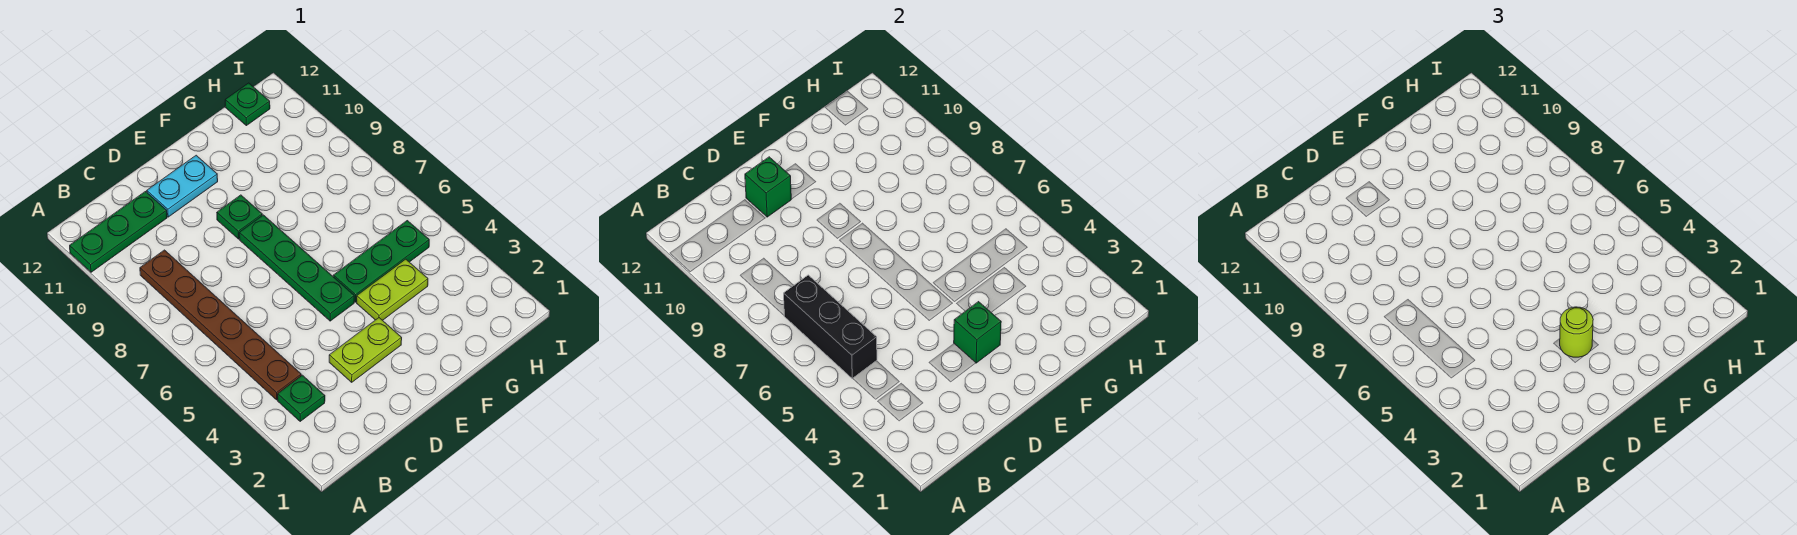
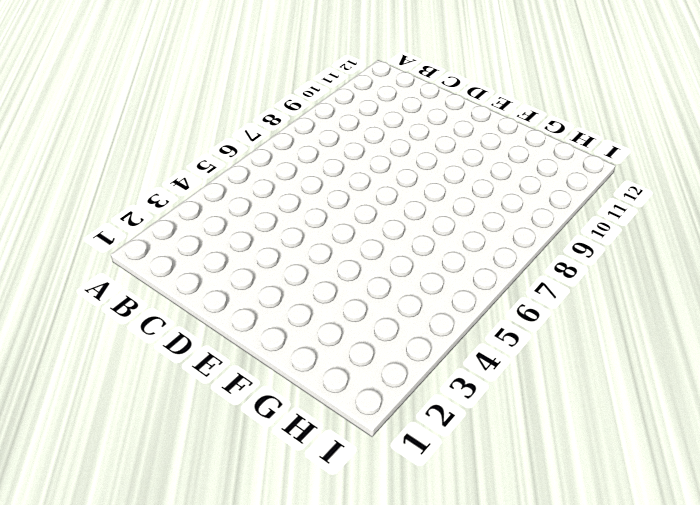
none -> green 1x3 plate [70,192,167,272]
none -> green 1x1 plate [278,375,325,421]
none -> brown 1x6 plate [140,250,301,400]

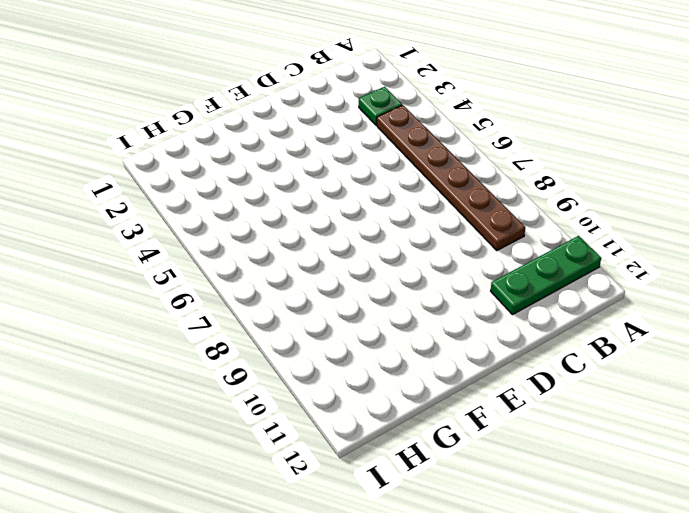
none -> lime 1x2 plate [329,318,402,382]
none -> cyan 1x2 plate [147,155,218,217]
none -> green 1x4 plate [239,215,354,321]

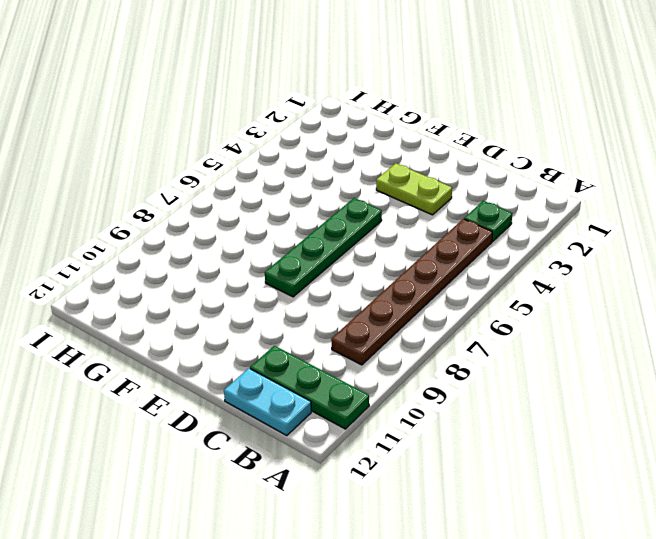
cyan 1x2 plate [224,368,311,436] -> cyan 1x2 plate moved to [147,155,218,217]
none -> green 1x1 plate [217,195,262,239]
none -> lime 1x2 plate [357,259,428,320]
none -> green 1x3 plate [333,221,429,302]

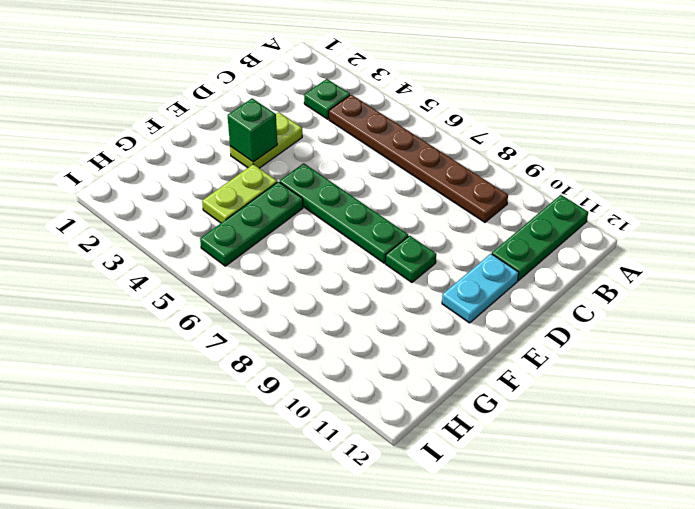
none -> green 1x1 plate [225,83,270,126]
none -> black 1x3 brick [784,275,877,379]
none -> green 1x1 brick [745,157,791,217]

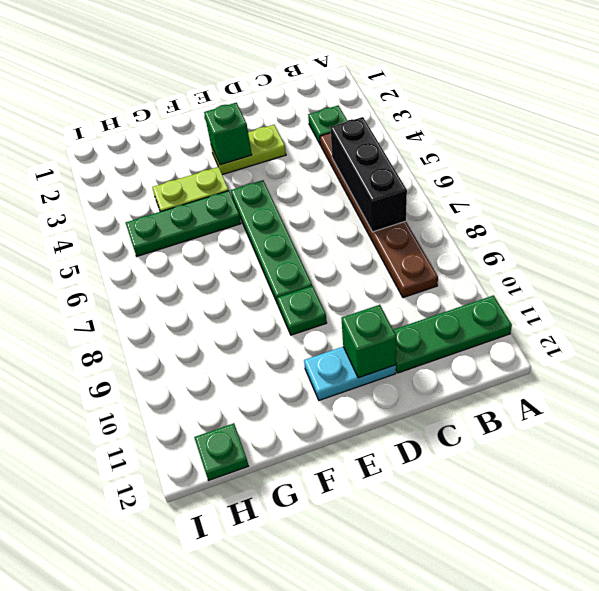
none -> lime 1x1 round brick [1560,307,1593,357]

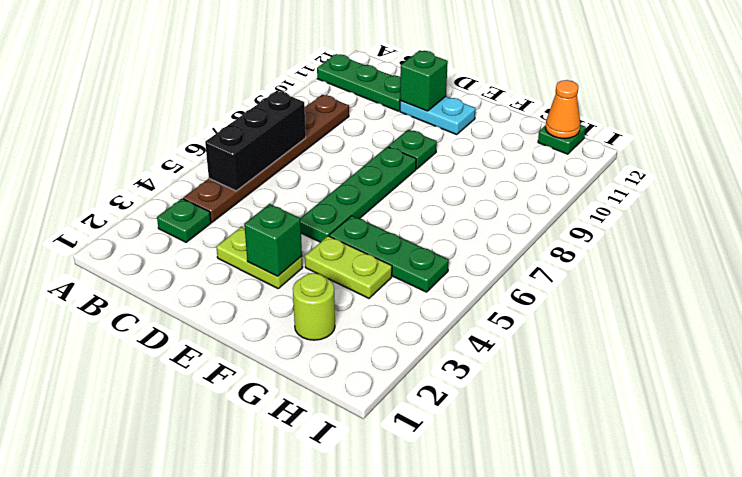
lime 1x1 round brick [293,273,335,340] -> lime 1x1 round brick moved to [1560,307,1593,357]
orange 1x1 cone [545,80,580,139] -> none

